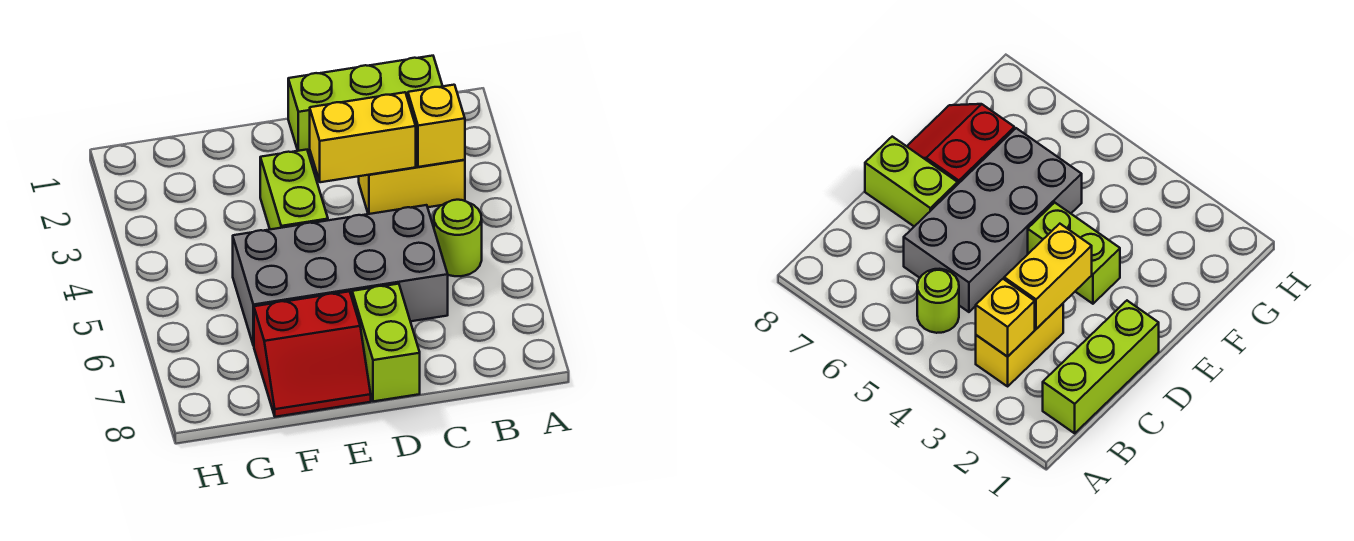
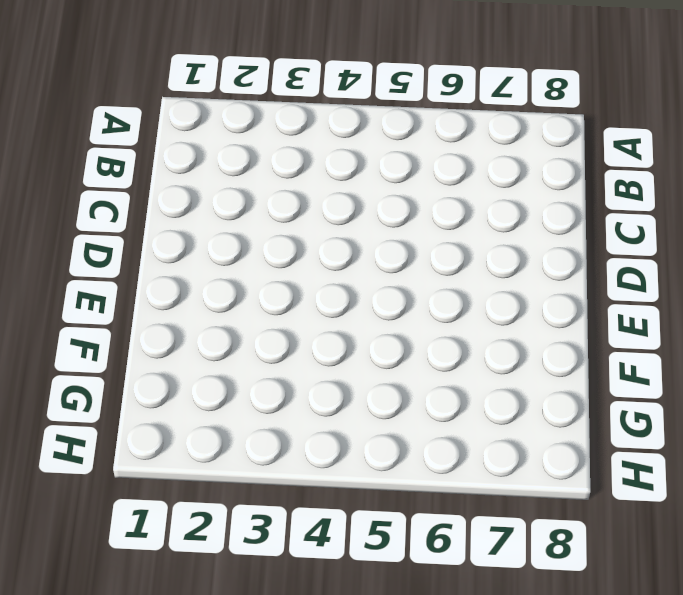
none -> lime 1x3 brick [288,56,442,152]
none -> yellow 1x2 brick [359,160,465,214]

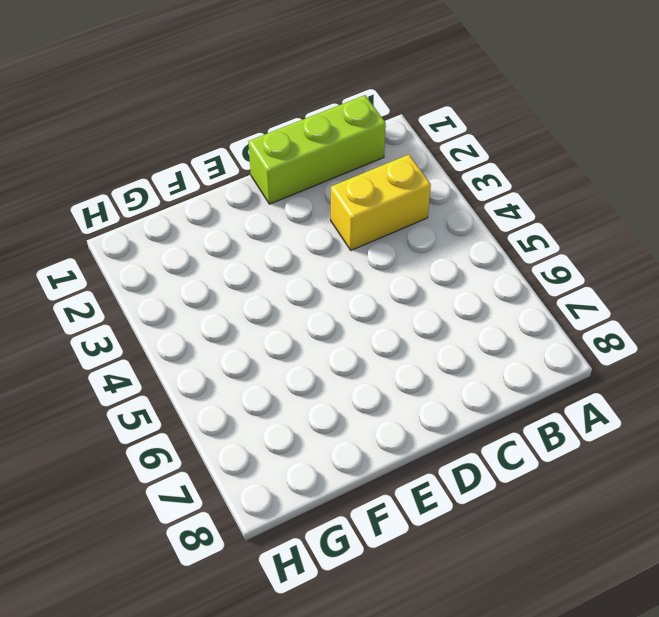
none -> lime 1x1 round brick [434,200,482,276]
none -> grey 2x4 brick [233,205,448,346]

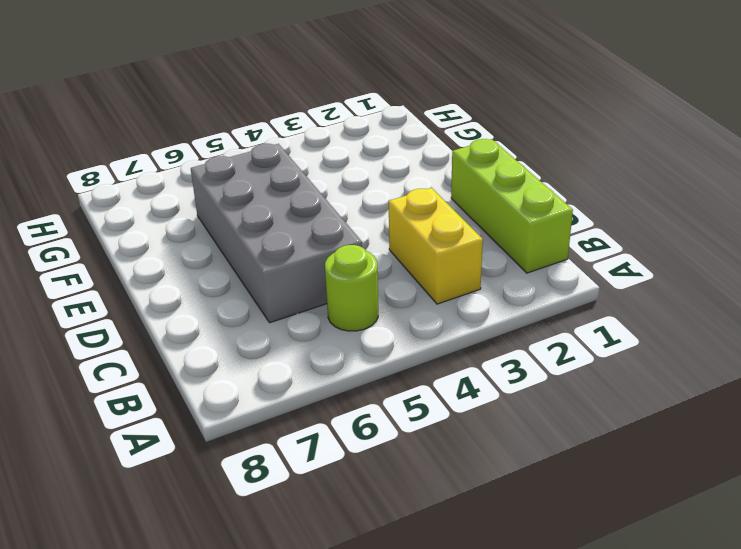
none -> lime 1x2 brick [352,284,420,401]
none -> lime 1x2 brick [260,150,328,229]

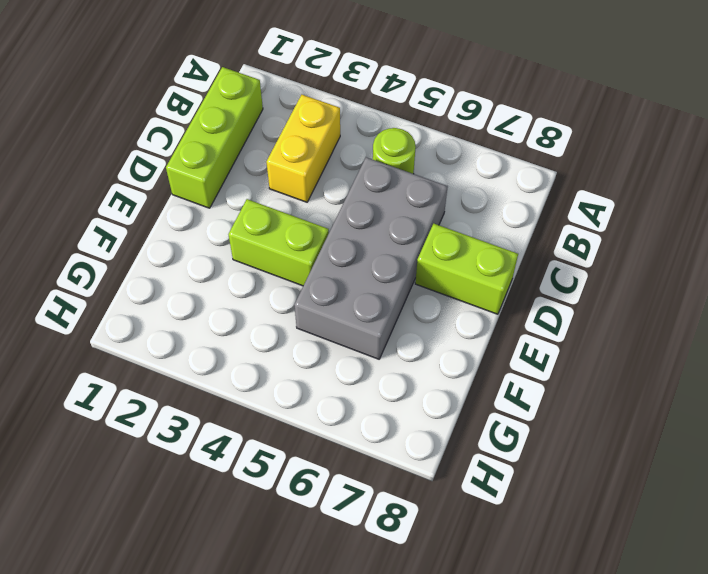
none -> red 2x2 slope [254,291,371,417]
none -> yellow 1x1 brick [408,85,465,167]

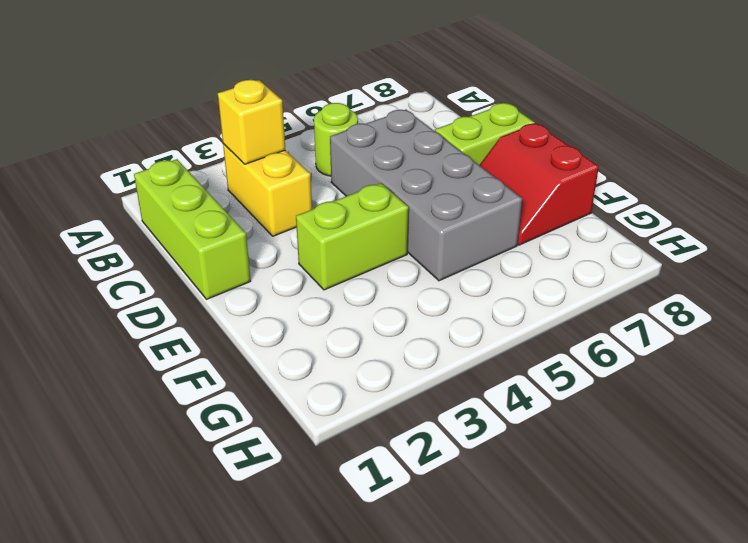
red 2x2 slope [479,123,599,245] -> red 2x2 slope turned to [254,291,371,417]
none -> yellow 1x2 brick [310,92,416,182]

